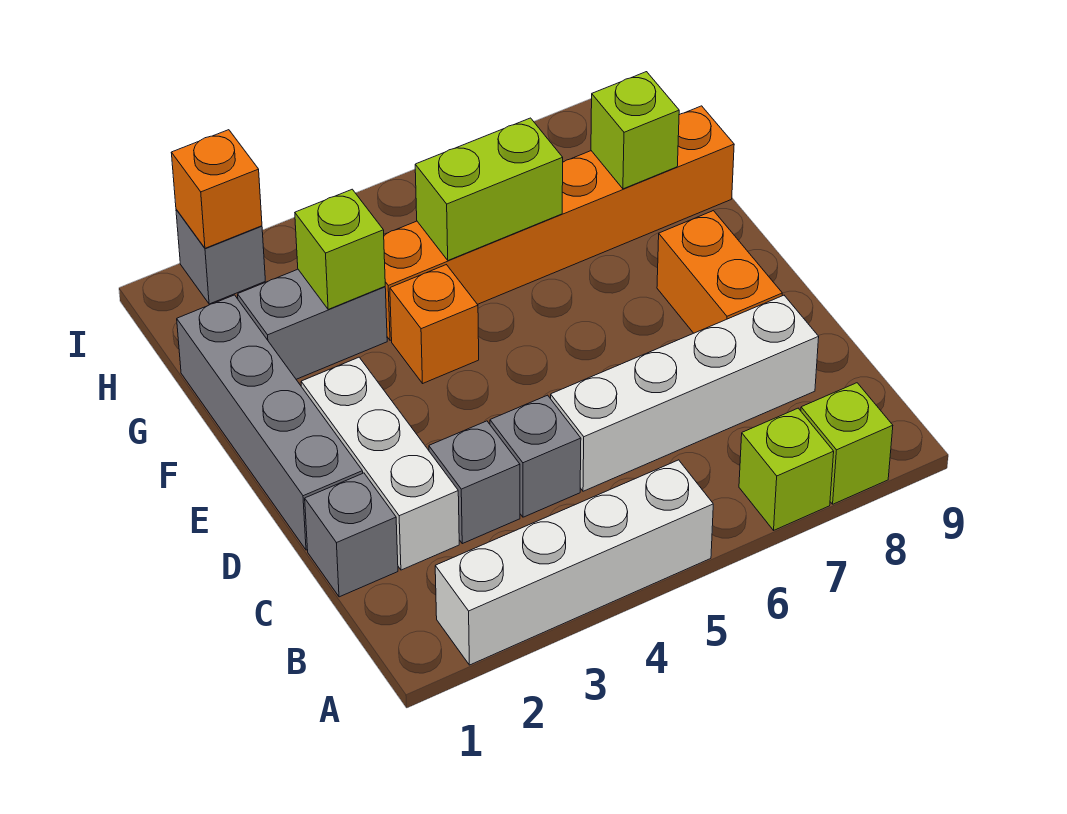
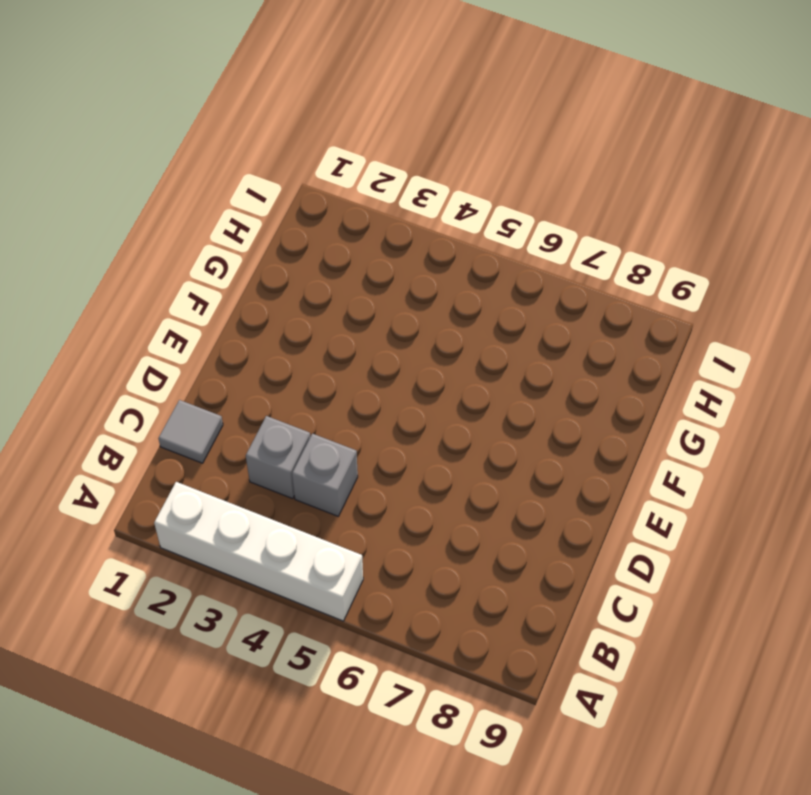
grey 1x1 tile [158,400,223,463] -> grey 1x1 brick [305,473,398,597]
none -> lime 1x1 brick [739,408,834,530]
none -> lime 1x1 brick [801,383,893,504]
none -> white 1x3 brick [301,357,459,570]

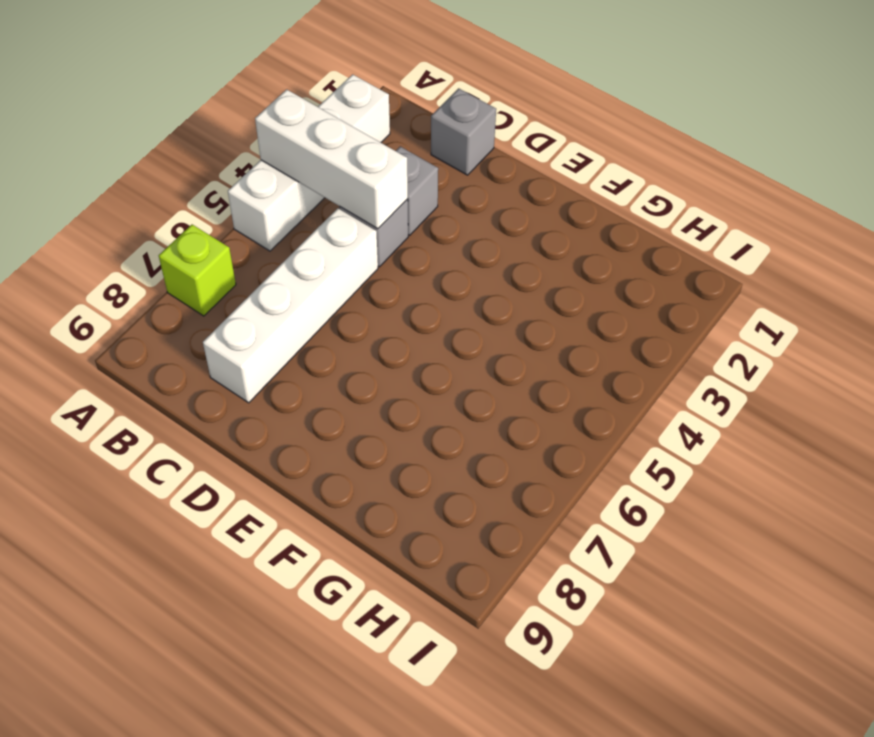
white 1x3 brick [255,89,408,229] -> white 1x3 brick moved to [301,357,459,570]
none -> lime 1x1 brick [801,383,893,504]
none -> grey 1x4 brick [177,295,363,550]
none -> orange 1x2 brick [657,211,782,333]

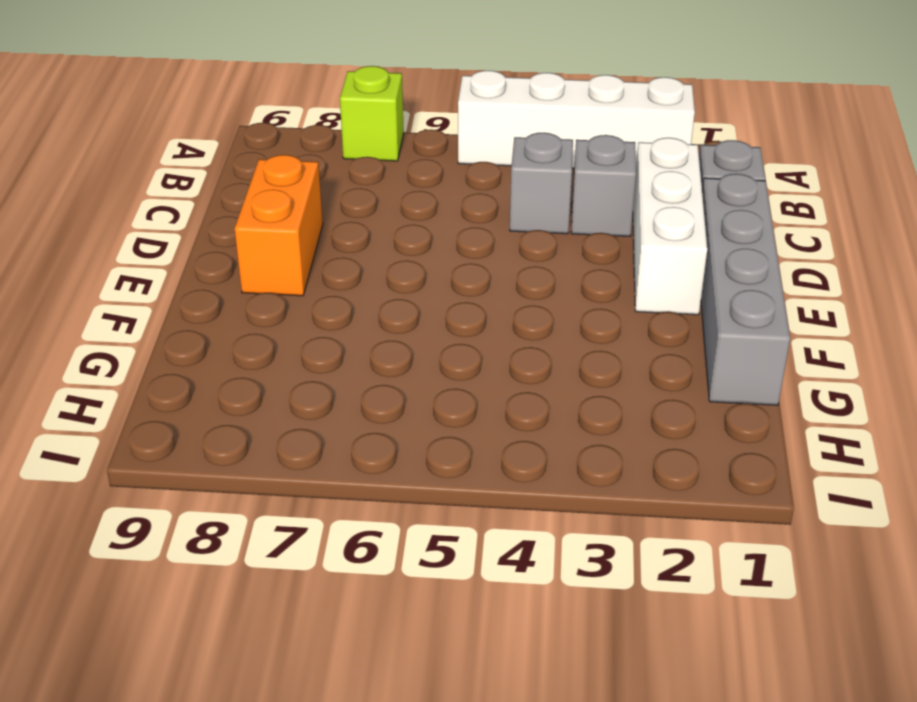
none -> lime 1x1 brick [801,383,893,504]
none -> white 1x4 brick [551,295,819,491]
none -> orange 1x1 brick [390,265,479,383]

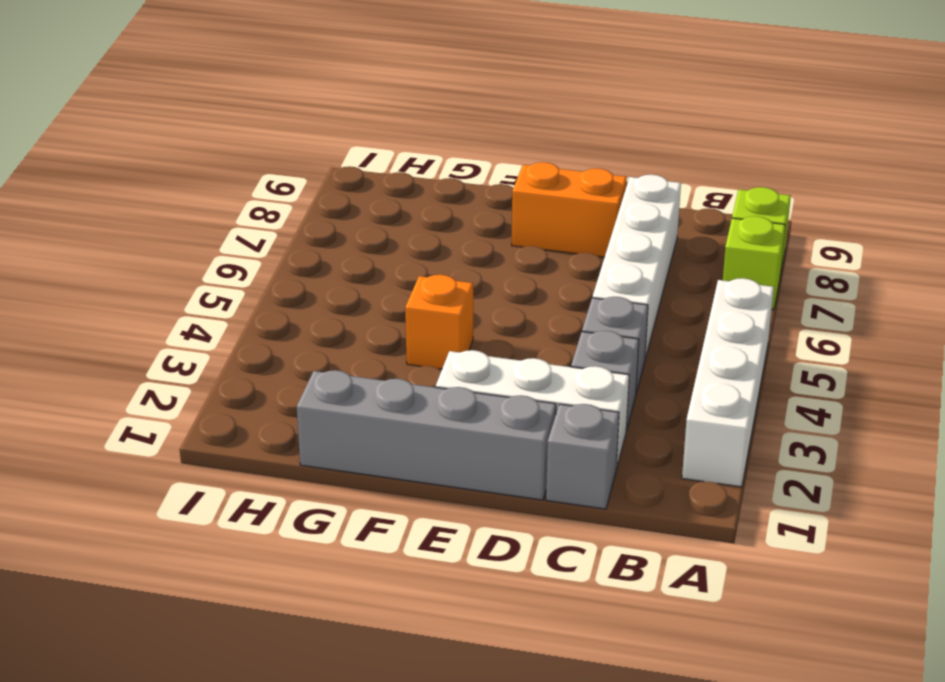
none -> grey 1x2 brick [238,269,387,379]
none -> orange 1x6 brick [384,106,734,340]
none -> grey 1x1 brick [176,210,265,304]

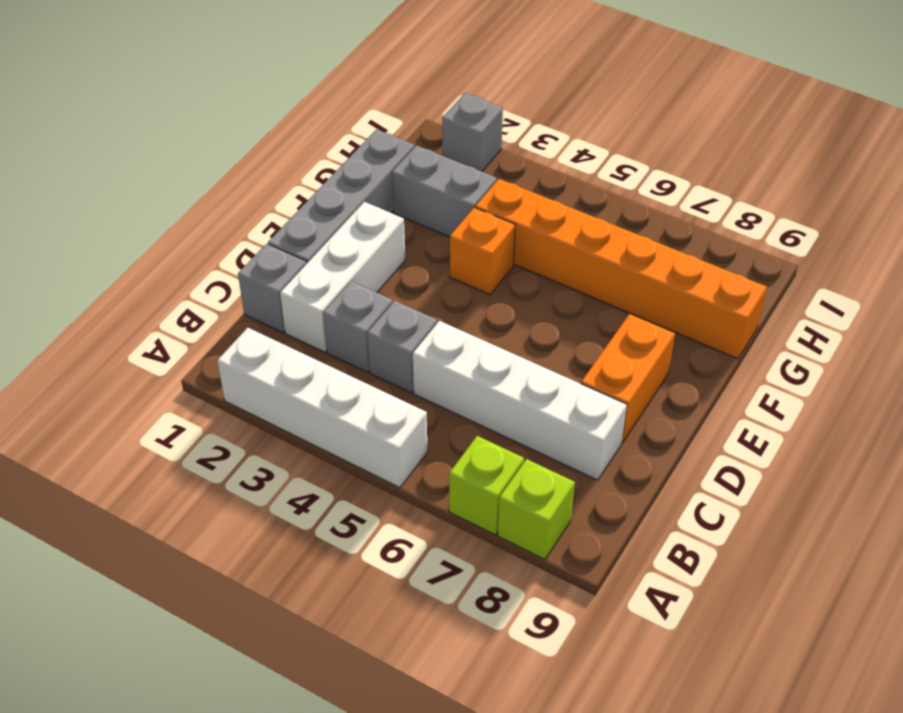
none -> lime 1x1 brick [295,189,385,309]
none -> lime 1x2 brick [415,118,563,260]
none -> lime 1x1 brick [591,72,679,189]

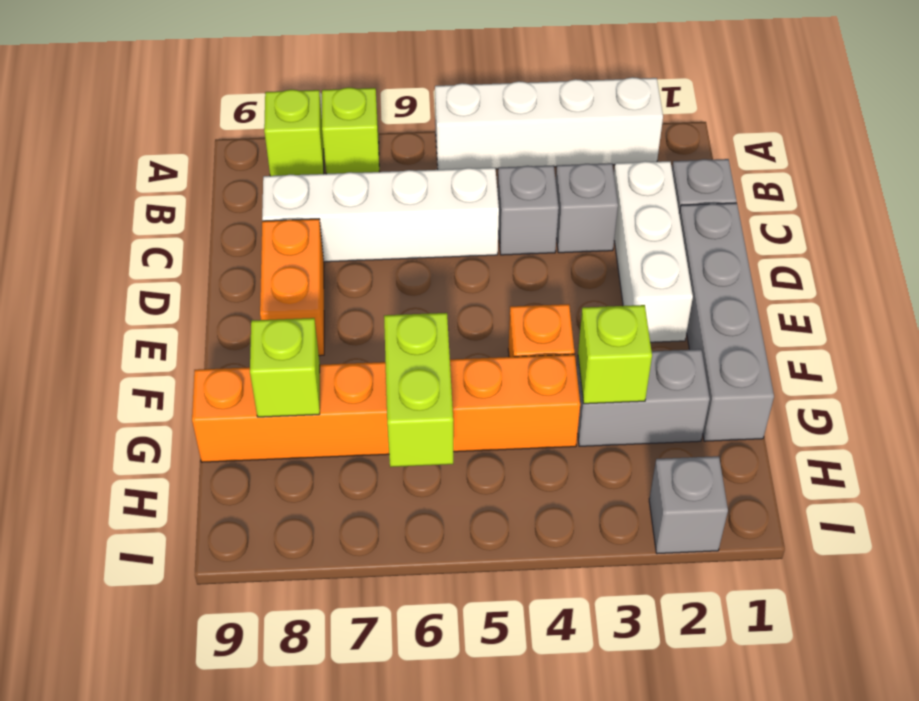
lime 1x2 brick [384,313,453,467] -> lime 1x2 brick turned to [415,118,563,260]
none -> orange 1x1 brick [171,130,262,248]

